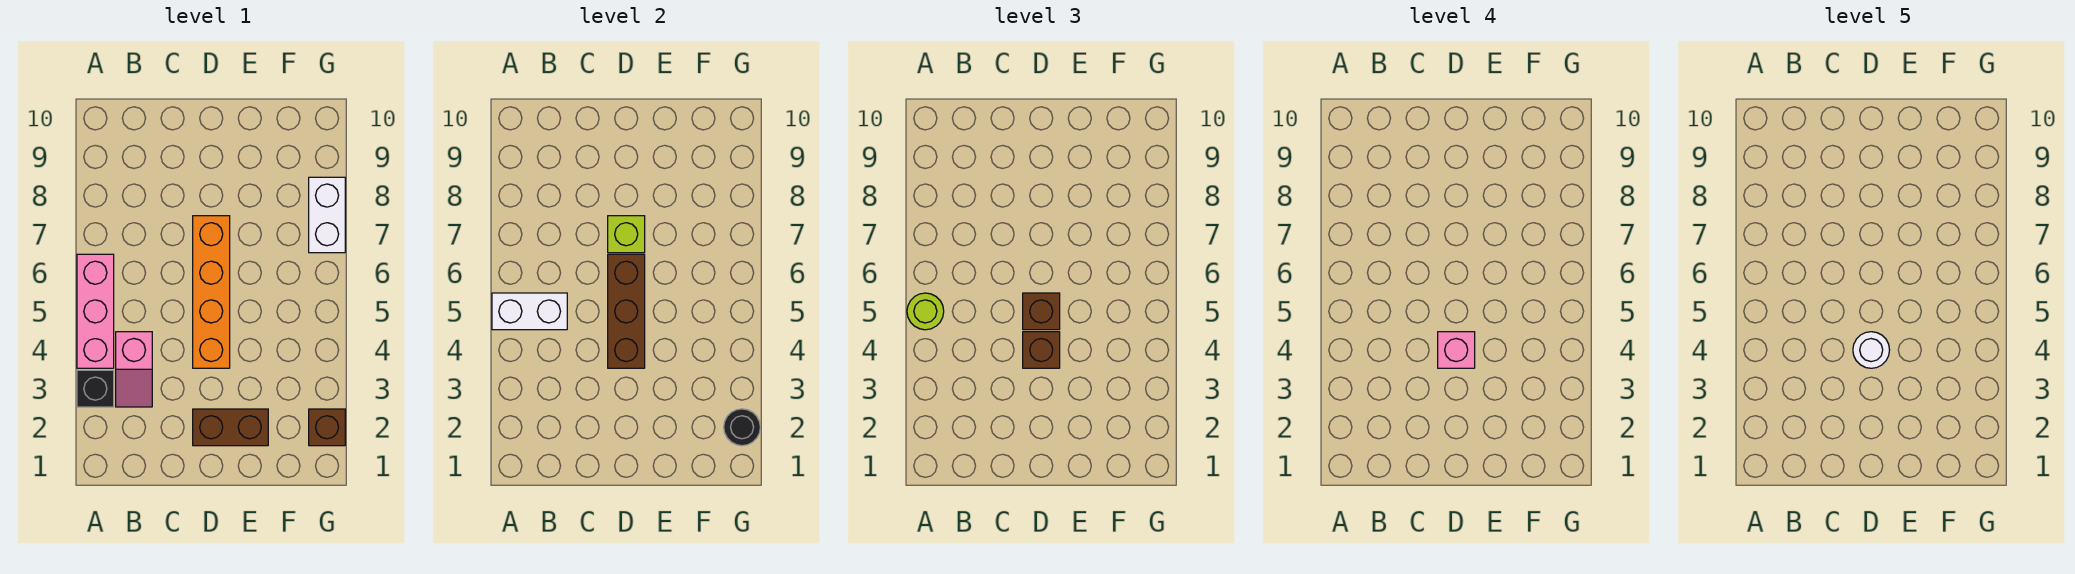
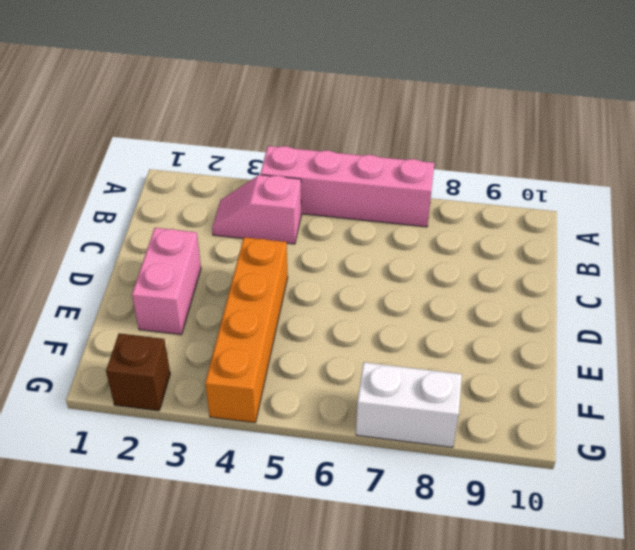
pink 1x4 brick [260,146,434,227] -> pink 1x3 brick [77,254,114,368]
pink 1x2 brick [132,228,201,335] -> brown 1x2 brick [193,409,268,446]
orange 1x4 brick [205,237,288,423] -> orange 1x4 brick turned to [193,216,230,368]
none -> black 1x1 brick [77,370,114,407]
none -> white 1x2 brick [492,293,567,330]
none -> brown 1x3 brick [608,254,645,368]

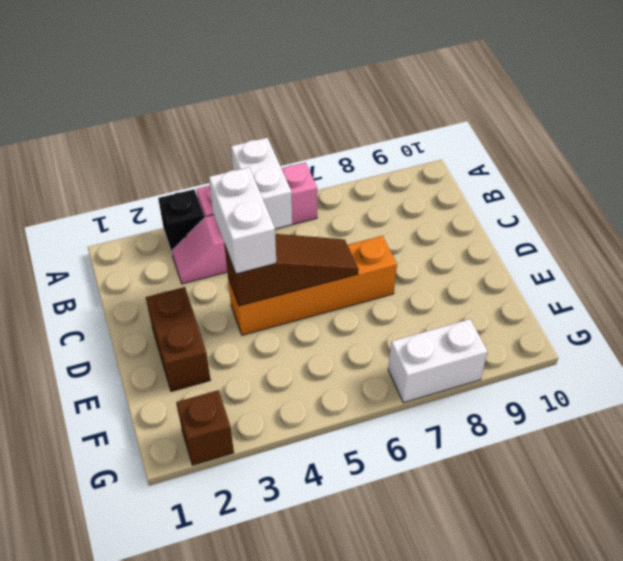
white 1x2 brick [209,167,276,274] -> brown 1x1 brick [1023,332,1060,368]
brown 1x3 slope [225,234,358,306] -> brown 1x3 brick [608,254,645,368]
none -> lime 1x1 brick [608,216,645,253]
none -> black 1x1 round brick [724,409,760,446]
none -> lime 1x1 round brick [907,293,944,330]

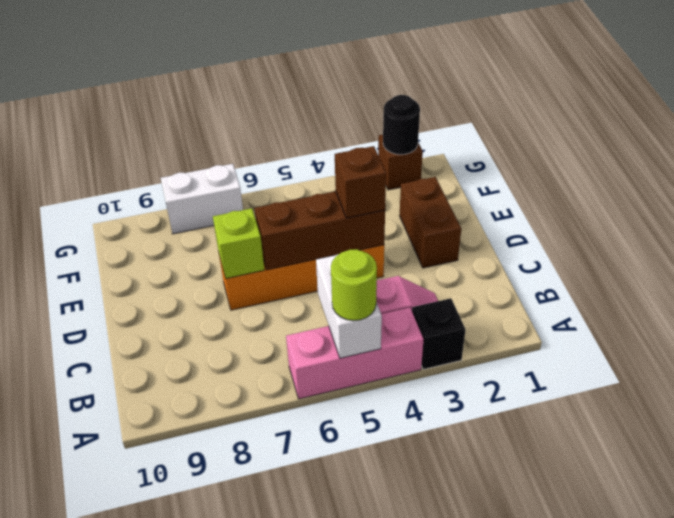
none -> brown 1x1 brick [1023,293,1060,330]
none -> pink 1x1 brick [1438,332,1475,368]
none -> white 1x1 round brick [1853,332,1890,368]

